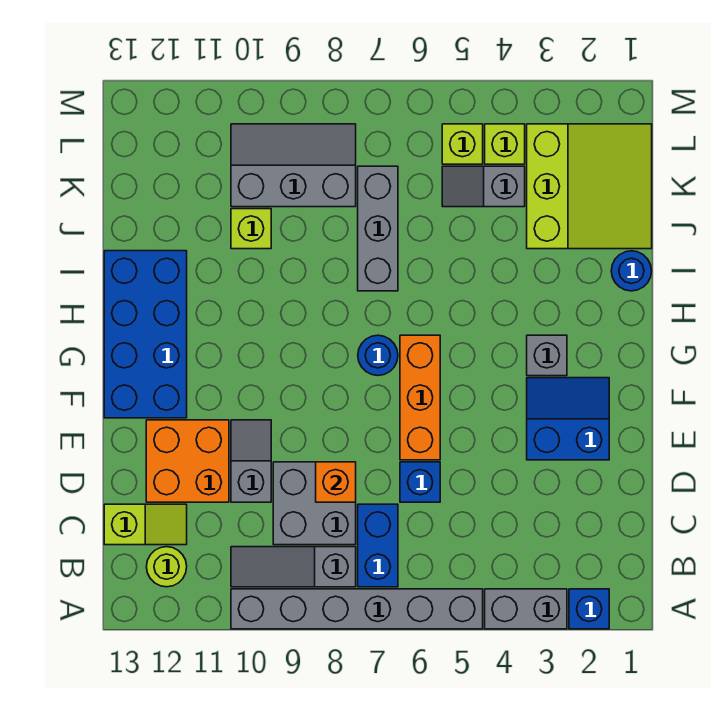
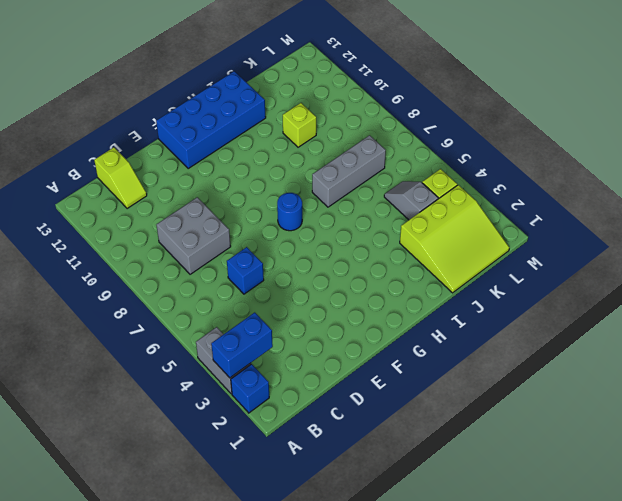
blue 1x2 brick [211,312,273,378] -> blue 1x2 brick moved to [358,504,398,587]
none -> grey 1x6 brick [231,589,483,629]
none -> grey 1x3 slope [231,547,356,587]
none -> lime 1x1 round brick [147,547,187,587]

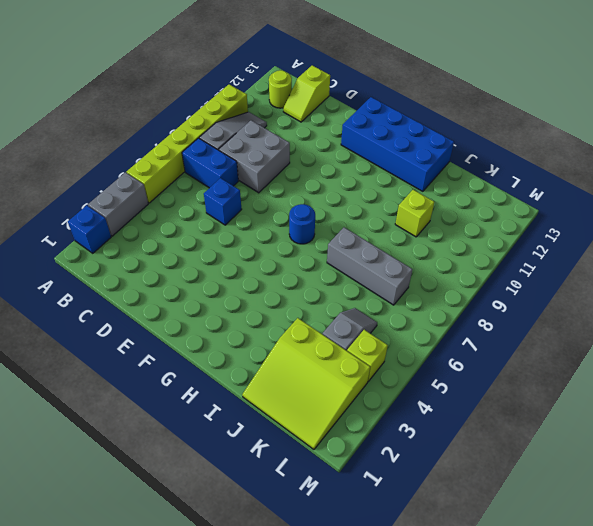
lime 1x6 brick [127,84,248,203] -> grey 1x6 brick [231,589,483,629]
none -> grey 1x2 slope [231,420,271,502]
none -> orange 2x2 brick [146,420,229,502]
none -> blue 2x2 slope [527,378,609,460]

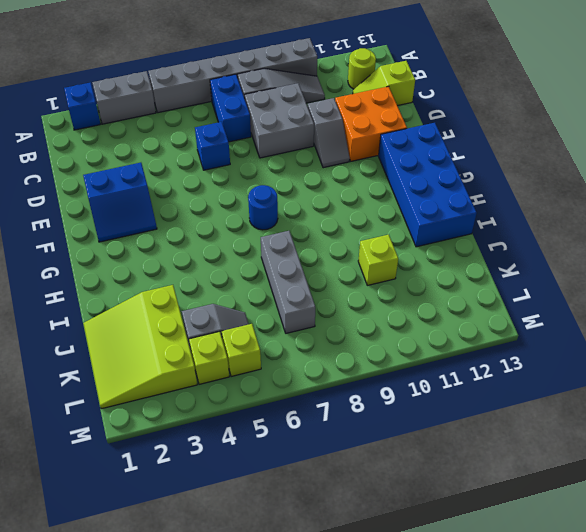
none -> orange 1x3 brick [400,335,440,460]
none -> grey 1x1 brick [527,335,567,376]
none -> blue 1x1 round brick [611,251,652,291]

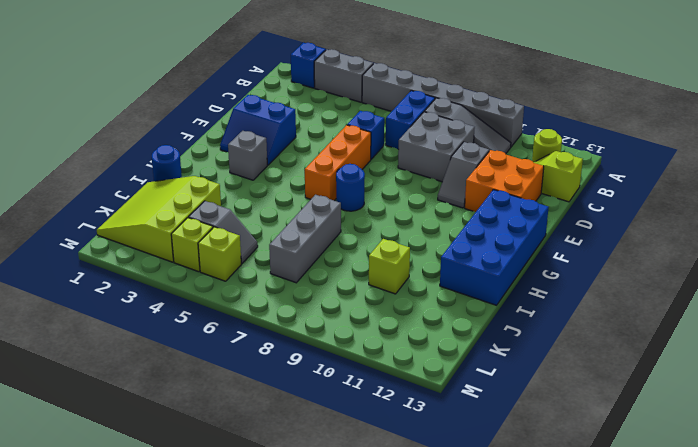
none -> grey 2x3 slope [231,124,356,207]
none -> orange 1x1 brick [316,462,356,502]

